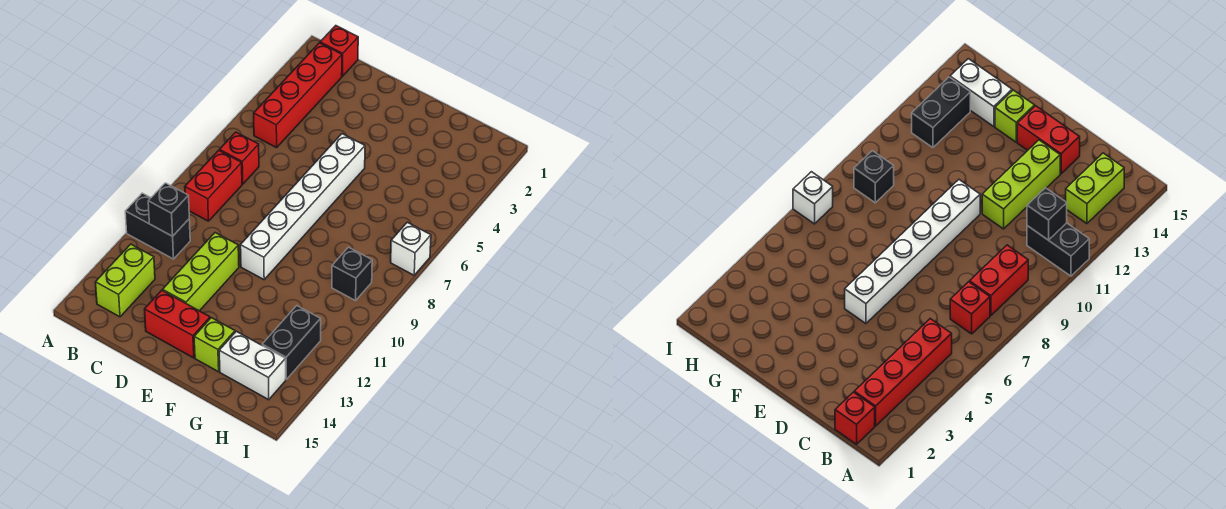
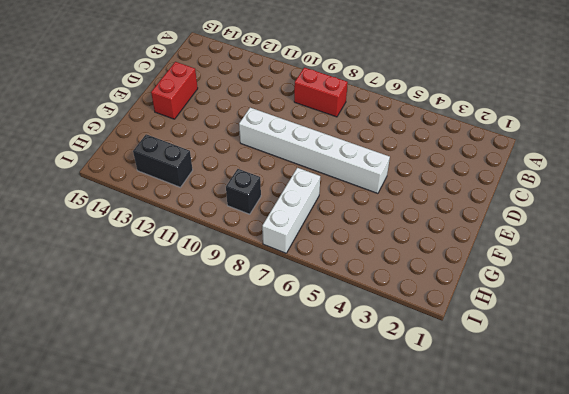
white 1x3 brick [262,168,320,253] -> white 1x1 brick [391,222,431,275]
none -> black 1x2 brick [125,193,190,259]
none -> red 1x1 brick [320,26,358,76]
none -> red 1x4 brick [254,43,342,148]

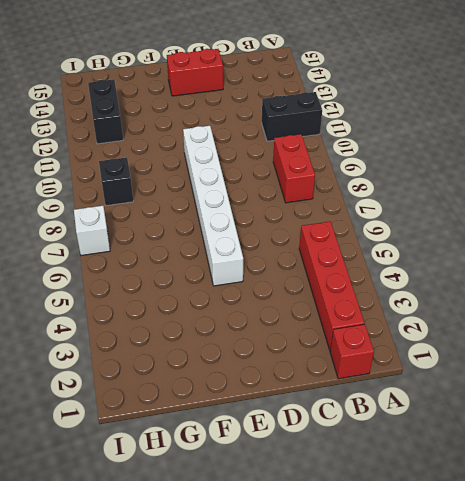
none -> red 1x1 brick [219,132,259,184]
none -> lime 1x2 brick [95,244,155,317]
none -> lime 1x3 brick [163,233,239,311]

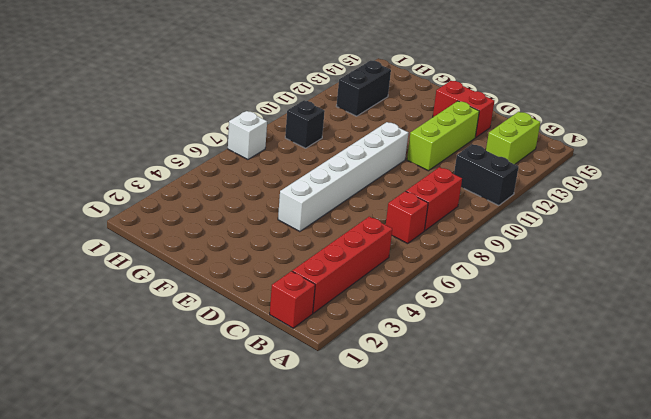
none -> lime 1x1 brick [194,318,235,372]
none -> white 1x2 brick [219,331,286,400]
none -> black 1x1 brick [148,183,189,236]

